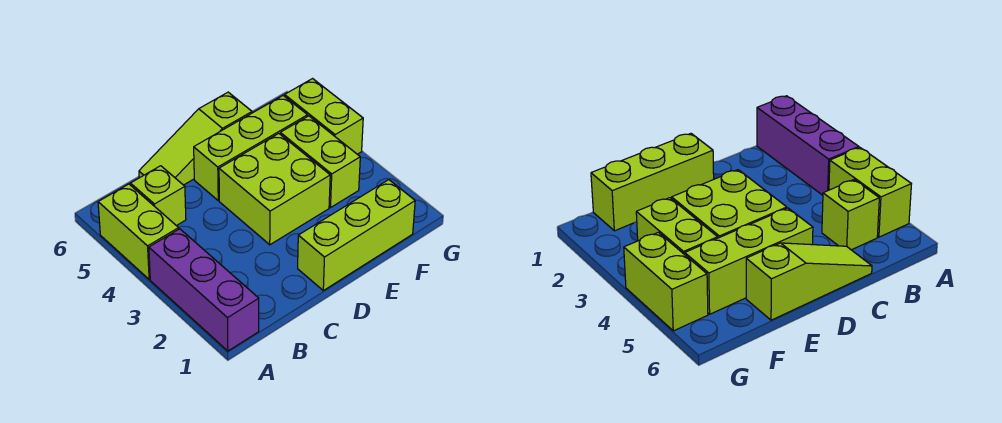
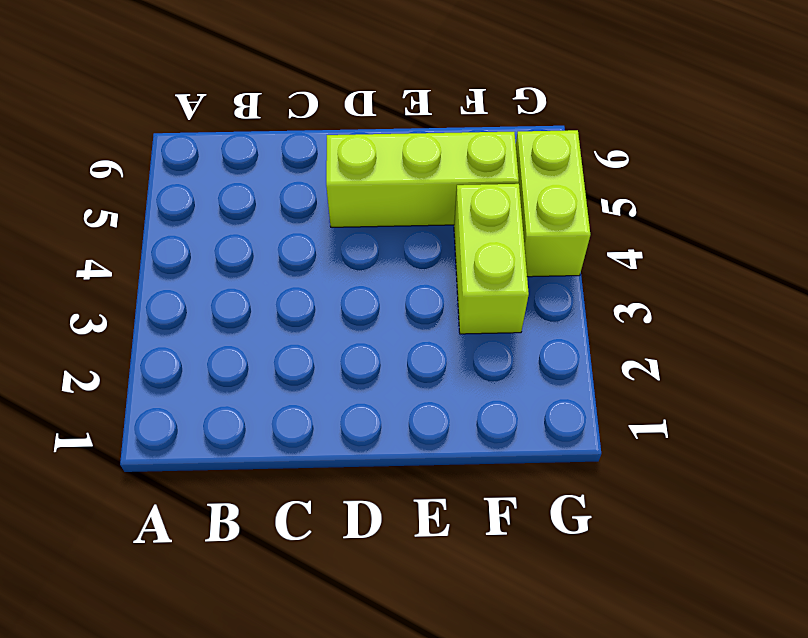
none -> purple 1x3 brick [149,229,259,351]
none -> lime 1x2 brick [98,184,179,279]

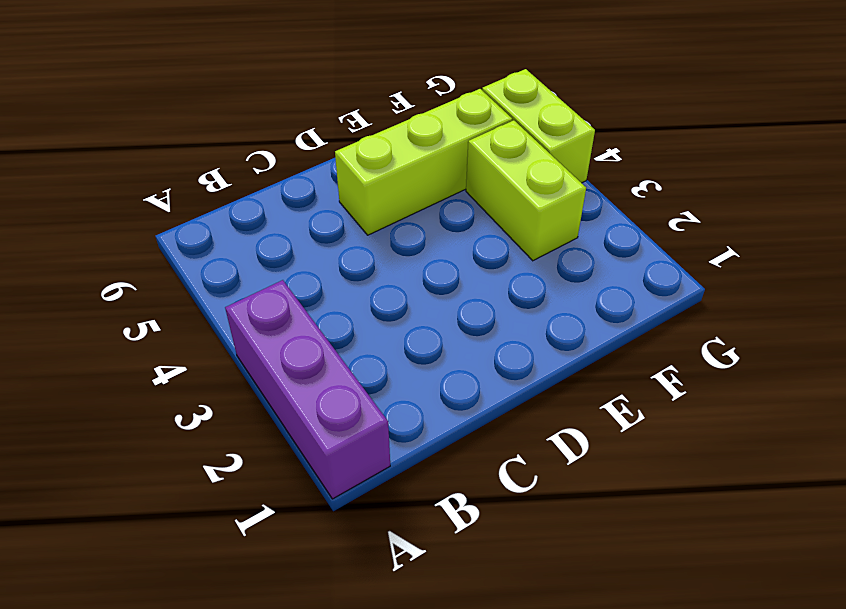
none -> lime 1x2 brick [98,184,179,279]
none -> lime 1x1 brick [130,166,186,226]

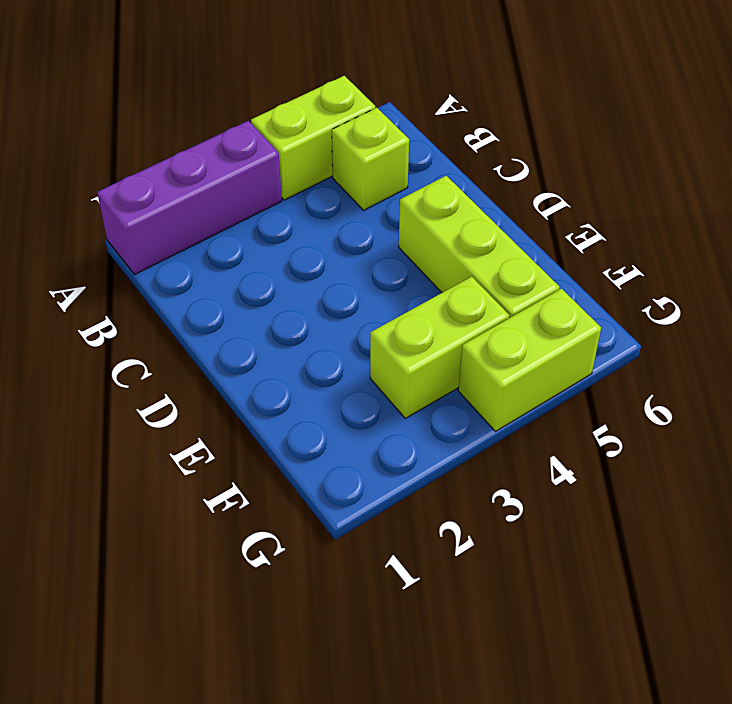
none -> lime 1x3 slope [139,92,252,185]
none -> lime 1x3 brick [298,180,415,291]

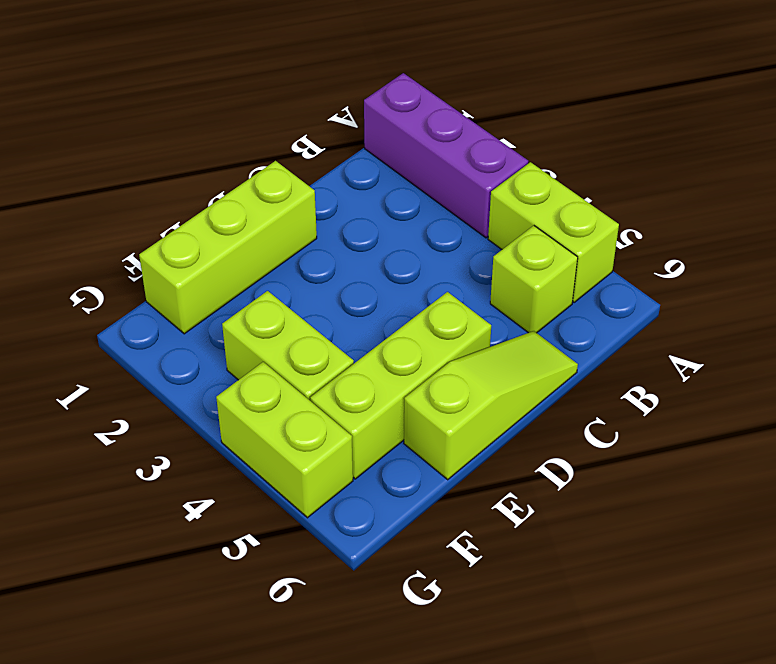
none -> lime 2x2 brick [219,133,330,245]

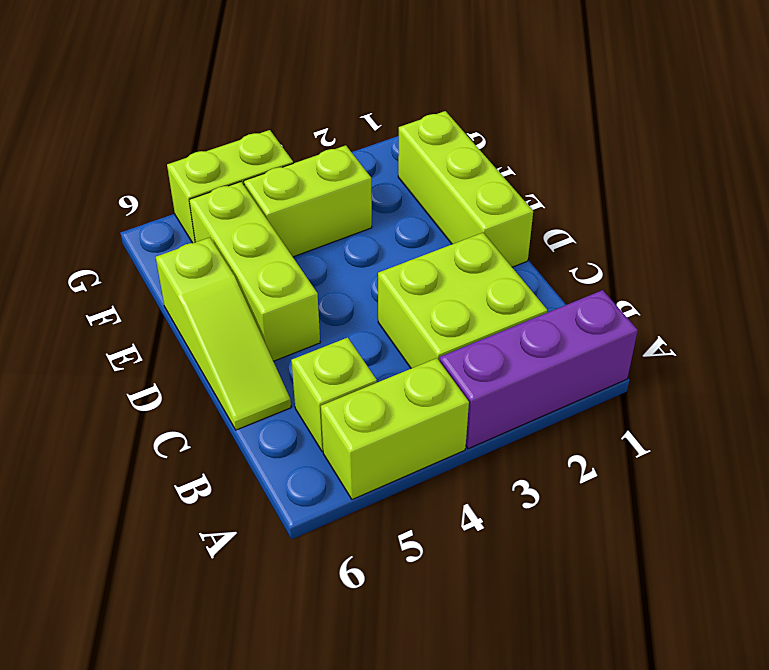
lime 2x2 brick [378,233,547,368] -> lime 2x2 brick moved to [219,133,330,245]

